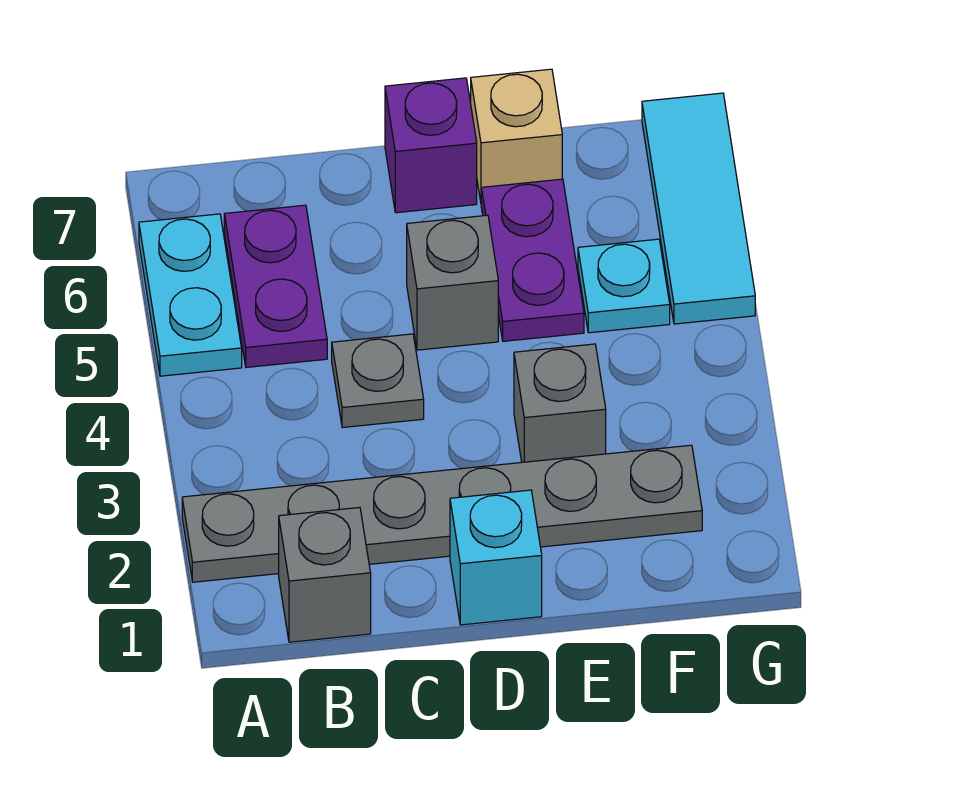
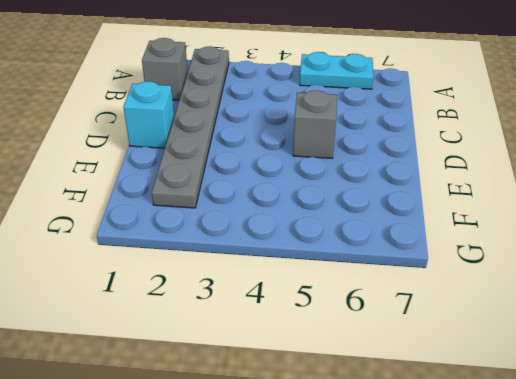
none -> purple 1x2 plate [224,205,327,367]
none -> grey 1x1 plate [332,334,424,428]
none -> purple 1x1 brick [385,78,477,213]

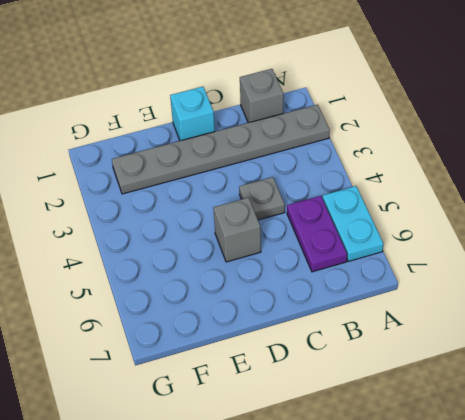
none -> purple 1x1 brick [385,78,477,213]
none -> grey 1x1 brick [514,344,606,462]
none -> purple 1x2 plate [481,179,584,341]

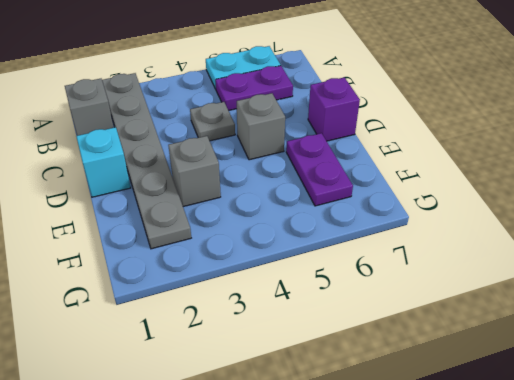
purple 1x2 plate [286,133,353,206] -> purple 1x2 plate turned to [481,179,584,341]
none -> tan 1x1 brick [471,69,562,201]
none -> cyan 1x1 plate [578,239,670,333]
none -> cyan 1x3 tile [642,93,755,324]

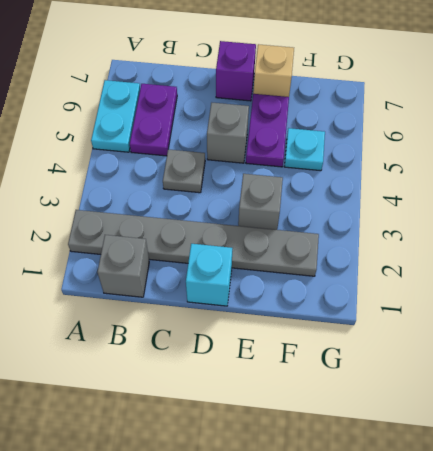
none -> cyan 1x3 tile [642,93,755,324]

